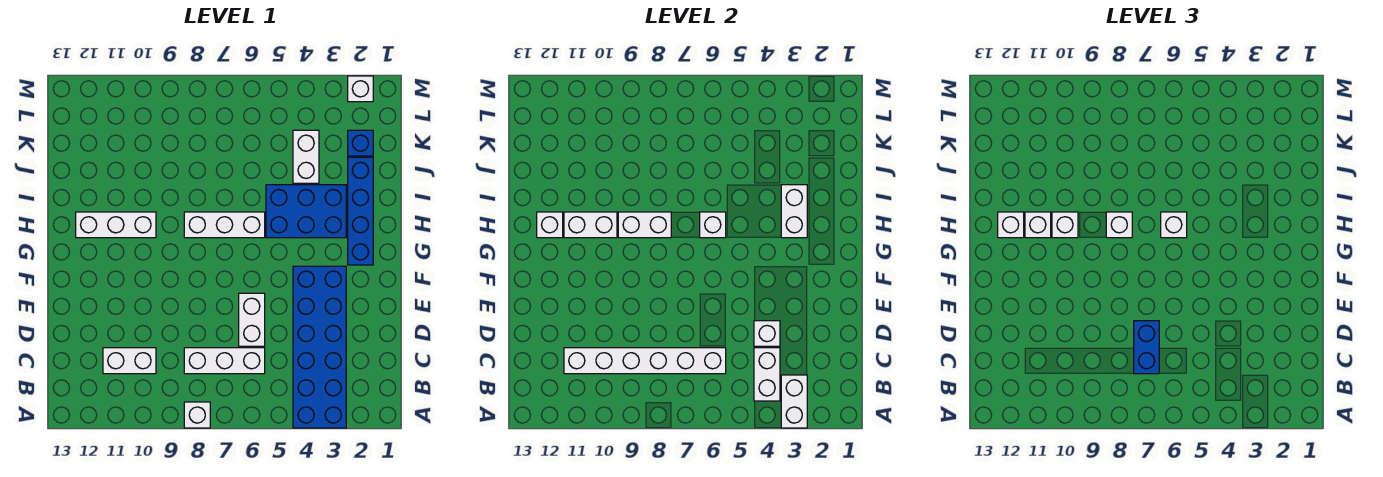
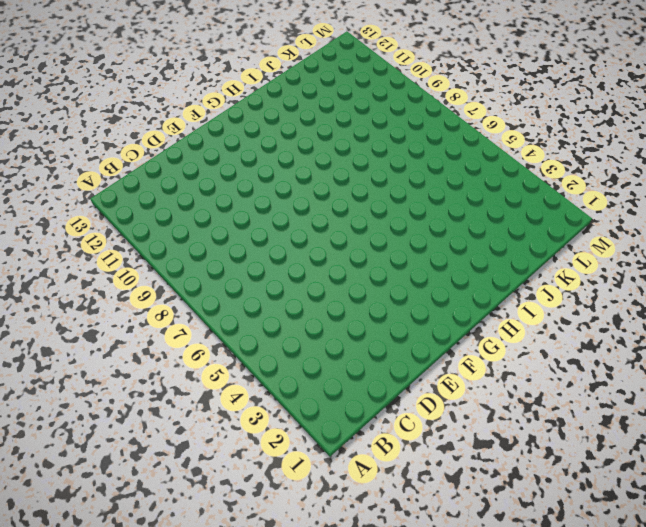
none -> blue 2x6 brick [293,266,346,428]
none -> white 1x1 brick [184,402,210,428]
none -> white 1x3 brick [184,348,265,374]

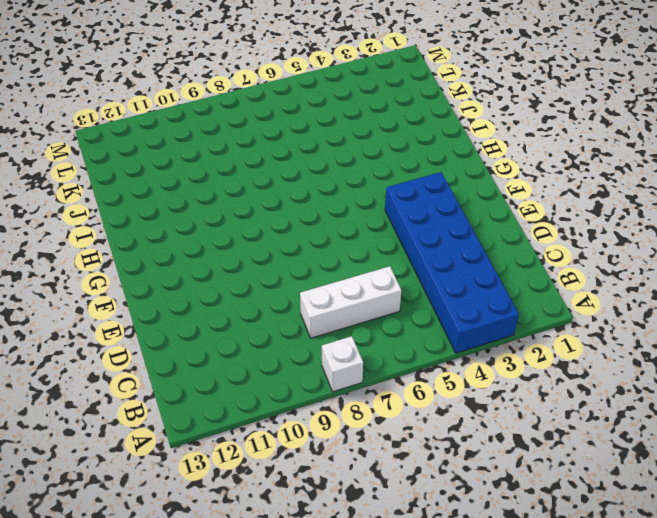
none -> white 1x2 brick [103,348,156,374]
none -> white 1x2 brick [239,293,265,346]
none -> blue 1x4 brick [348,157,373,265]

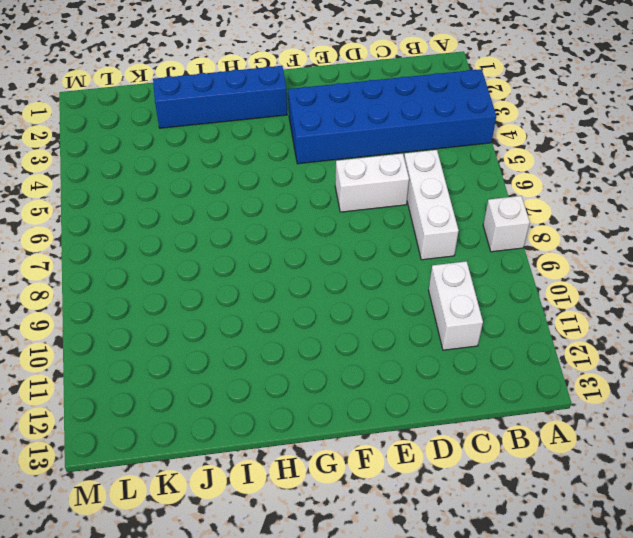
none -> blue 2x3 brick [266,185,346,238]
none -> white 1x3 brick [184,212,265,238]
none -> white 1x3 brick [76,212,156,238]

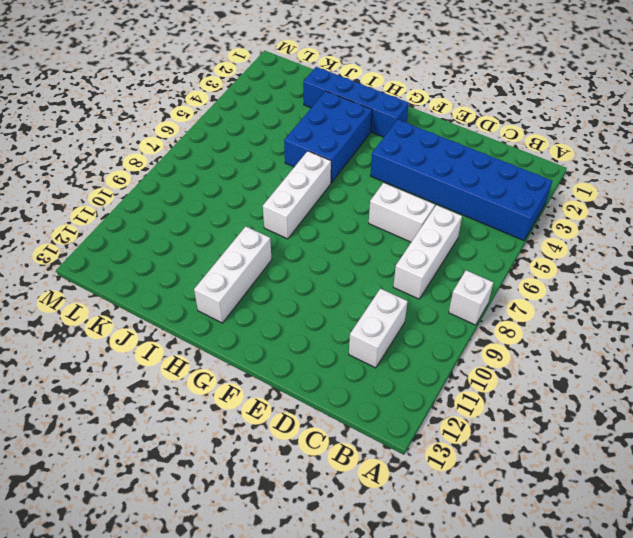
none -> white 1x2 brick [293,130,319,183]
none -> blue 1x1 brick [348,130,373,156]
none -> white 1x1 brick [348,76,373,102]

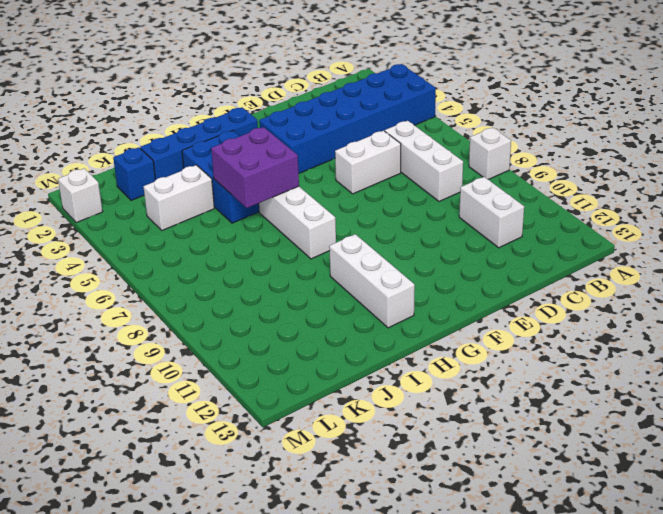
purple 2x2 brick [211,127,299,208] -> white 1x1 brick [700,212,726,238]
none -> white 1x2 brick [781,375,807,428]
none -> white 1x2 brick [754,348,780,401]
none -> white 1x6 brick [564,348,726,374]

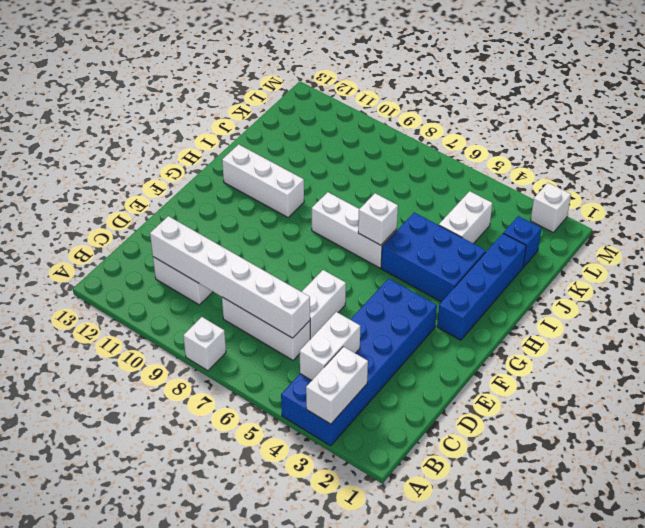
none -> white 1x1 brick [754,321,780,346]
none -> white 1x2 brick [781,185,807,238]
none -> white 1x2 brick [618,212,671,238]

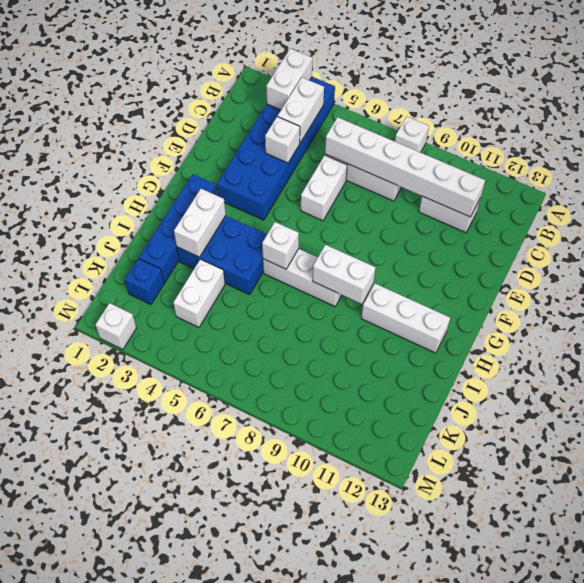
none -> white 1x2 brick [564,212,617,238]
none -> white 1x1 brick [537,212,563,238]
none -> blue 1x2 brick [1134,321,1159,374]

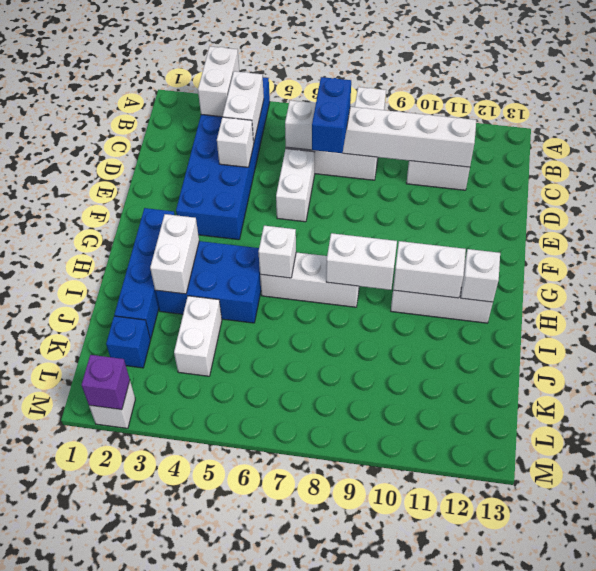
purple 1x1 brick [82,355,130,410] -> none
none -> white 1x1 brick [1161,212,1187,238]
none -> white 1x1 brick [1106,212,1132,238]
none -> white 1x1 brick [1052,212,1078,238]

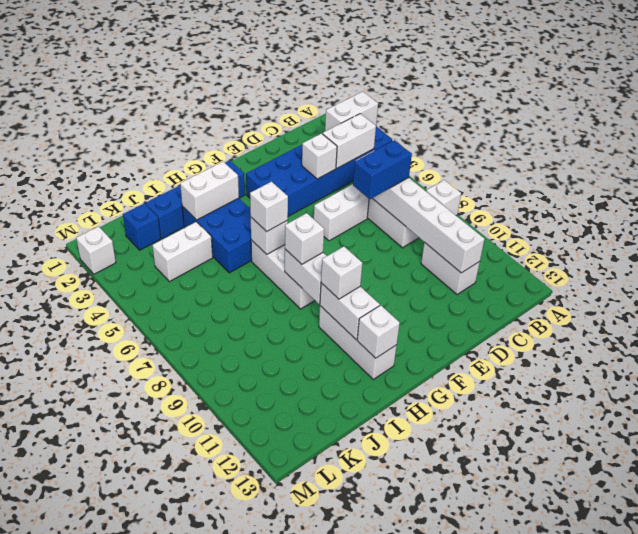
none -> white 1x1 brick [1025,212,1051,238]
none -> white 1x1 brick [998,212,1024,238]

